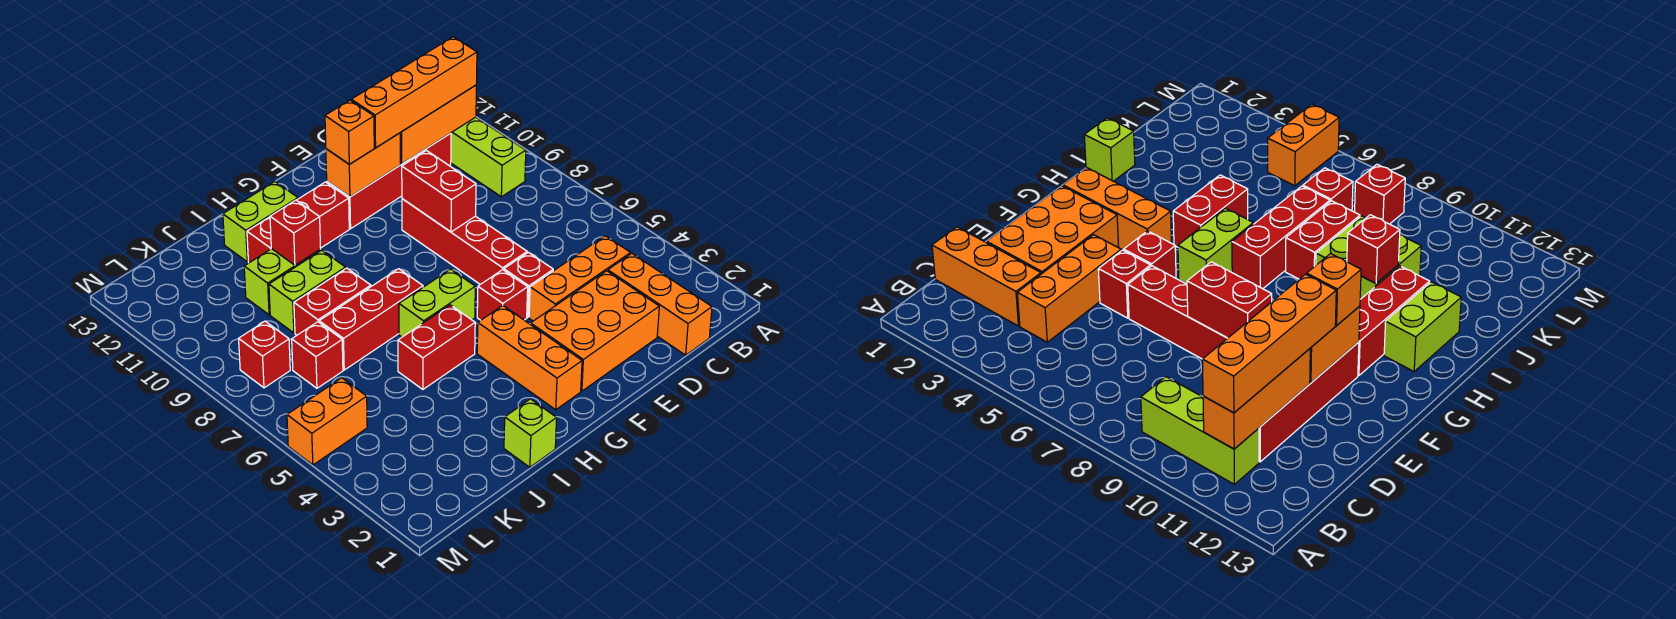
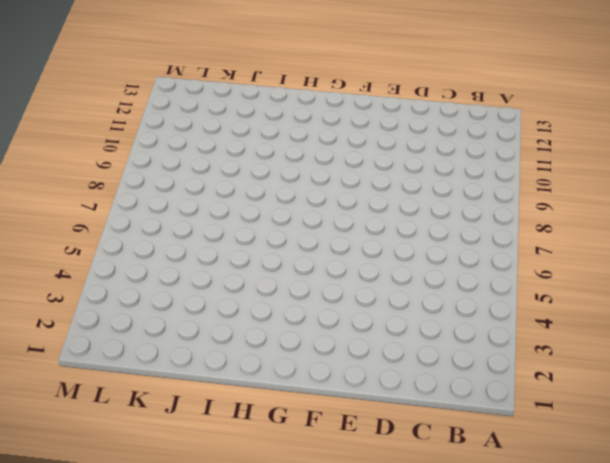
none -> lime 1x3 brick [451,117,526,197]
none -> orange 1x3 brick [608,254,712,355]
none -> orange 1x3 brick [529,236,631,321]

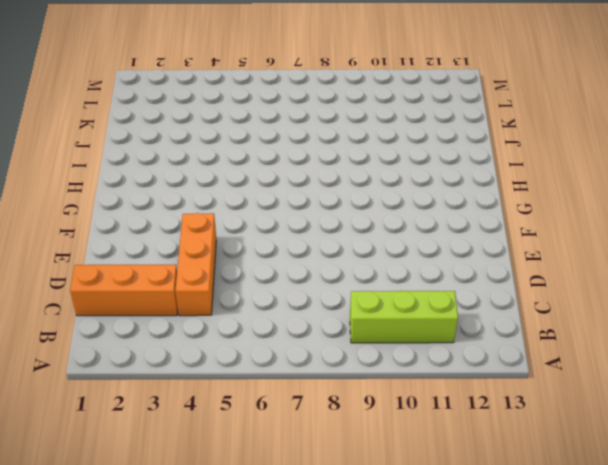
none -> red 1x4 brick [327,133,451,229]
none -> orange 2x3 brick [531,271,659,391]
none -> red 1x1 brick [504,252,553,317]

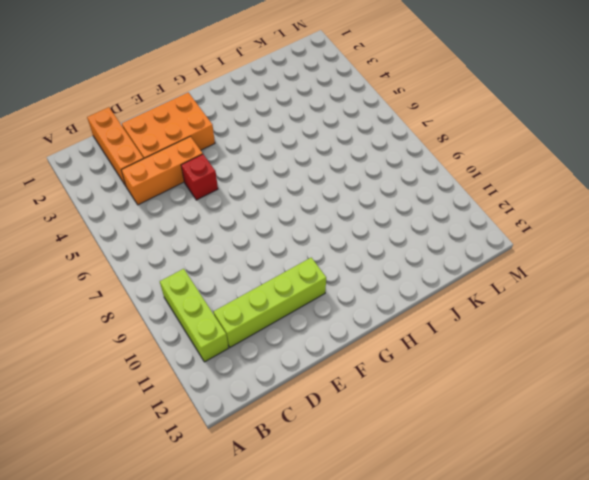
lime 1x4 brick [214,258,326,347] -> red 1x4 brick [327,133,451,229]
none -> red 1x4 brick [402,199,527,284]
none -> red 1x1 brick [477,270,528,320]
none -> orange 1x3 brick [477,306,582,410]

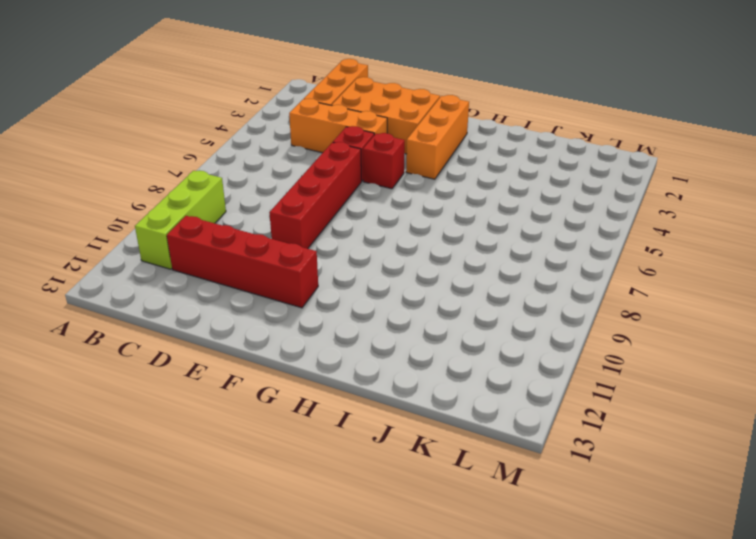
none -> lime 1x2 brick [399,269,475,337]
none -> red 1x3 brick [247,182,349,263]
none -> red 1x2 brick [398,305,475,389]

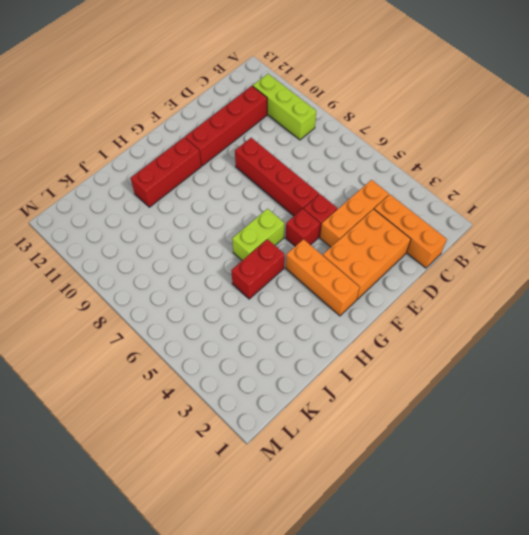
none -> red 1x3 brick [319,269,423,370]
none -> lime 1x2 brick [223,182,298,262]
none -> lime 1x1 brick [504,399,557,467]

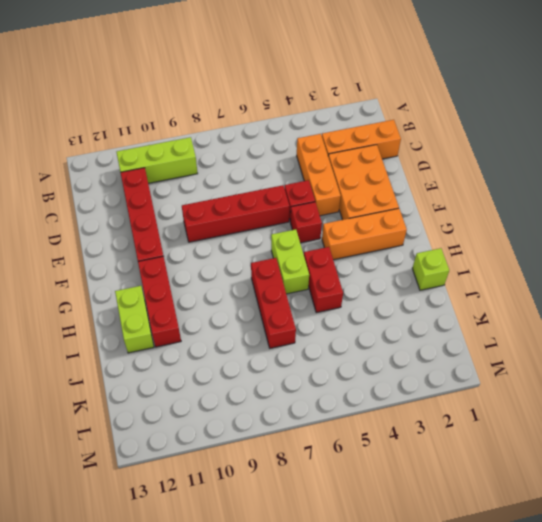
none -> red 1x2 brick [294,268,371,335]
none -> lime 1x2 brick [269,250,346,333]
none -> lime 1x2 brick [244,249,321,315]

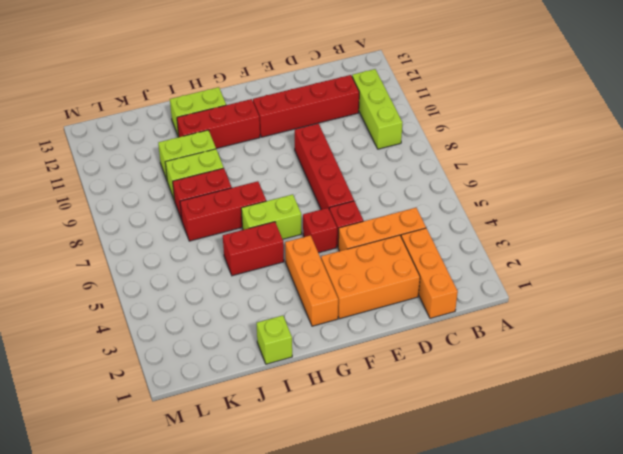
none -> red 1x1 brick [292,322,343,388]
none -> orange 1x2 brick [287,378,367,465]
none -> red 1x1 brick [239,321,290,388]

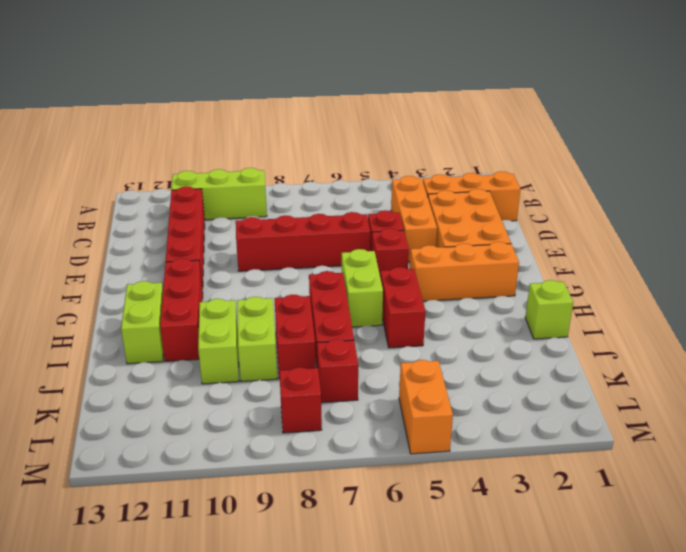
none -> orange 1x3 brick [400,85,476,164]
none -> red 1x2 brick [402,151,476,232]
none -> orange 1x2 brick [326,133,400,197]

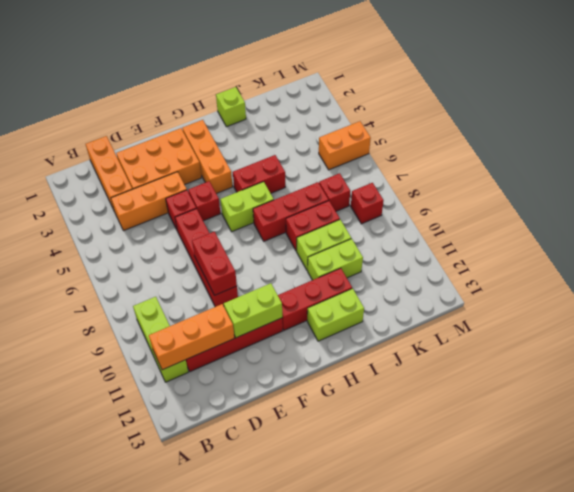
lime 1x2 brick [224,283,282,338] -> orange 1x2 brick [326,133,400,197]
none -> red 1x1 brick [270,200,321,265]
none -> orange 1x4 brick [351,37,477,148]
none -> orange 1x1 brick [325,100,374,164]

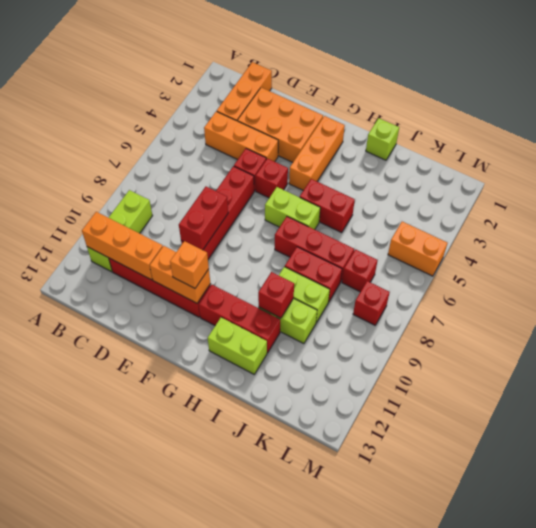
none -> orange 1x4 brick [351,37,477,148]

